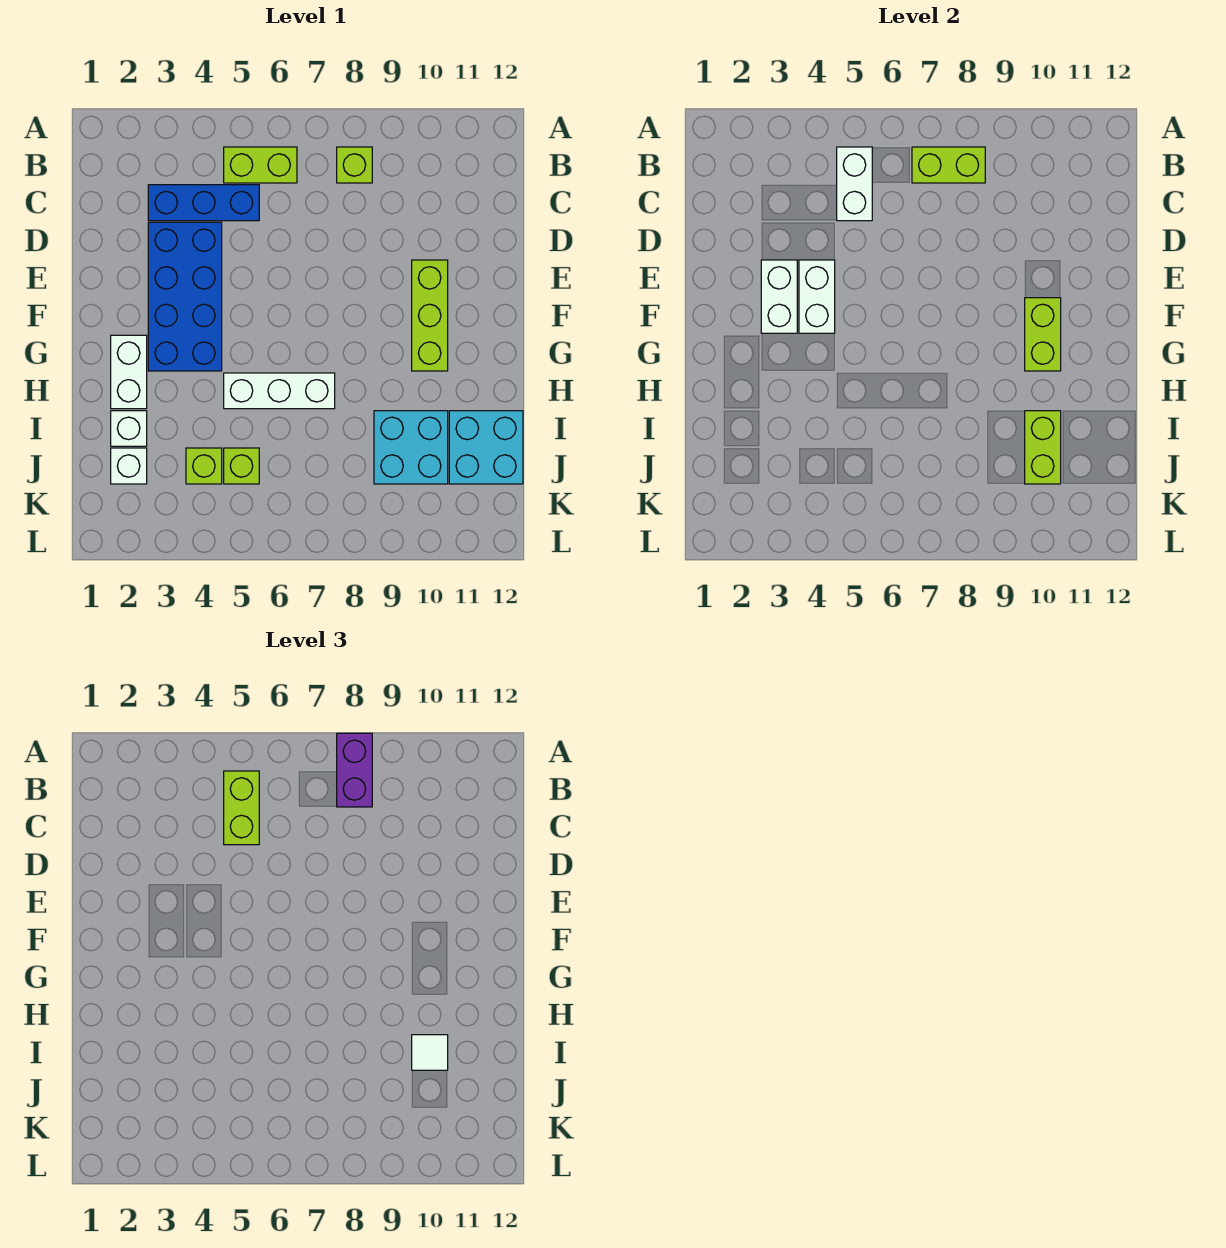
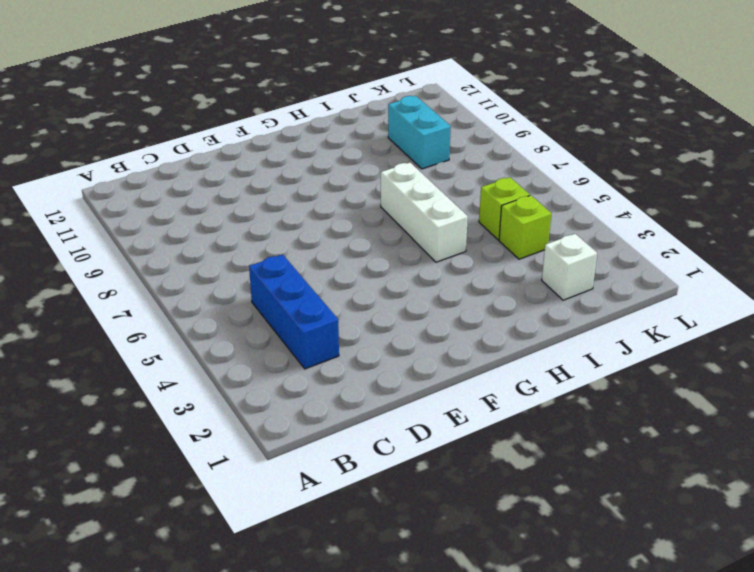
cyan 1x2 brick [388,96,451,169] -> cyan 2x2 brick [374,411,448,484]
none -> lime 1x2 brick [224,147,297,183]
none -> lime 1x1 brick [337,147,372,183]
none -> blue 2x4 brick [148,222,222,371]

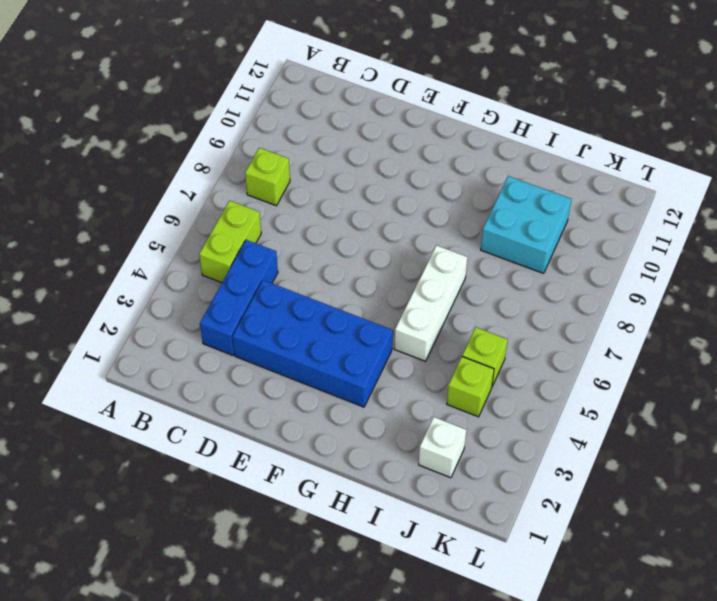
none -> lime 1x3 brick [412,260,448,371]
none -> white 1x2 brick [111,335,147,409]
none -> white 1x1 brick [111,411,147,446]

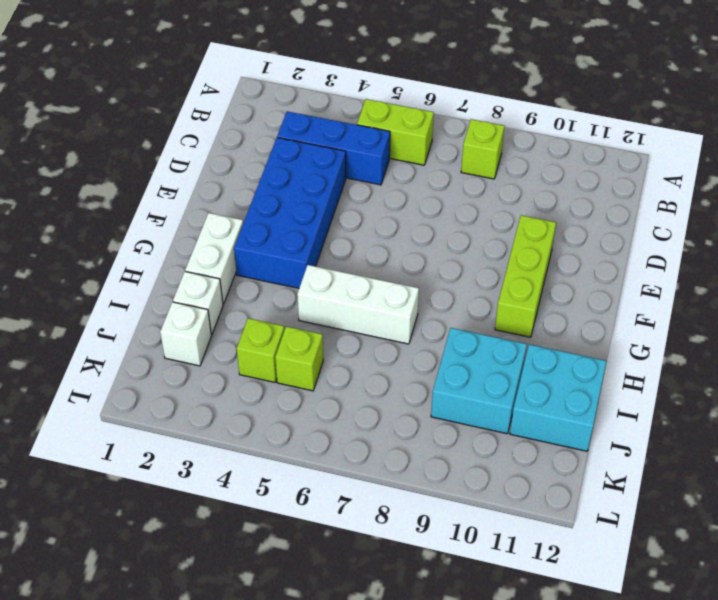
none -> white 1x2 brick [837,147,872,221]
none -> lime 1x2 brick [912,147,985,183]
none -> white 1x2 brick [761,260,797,333]

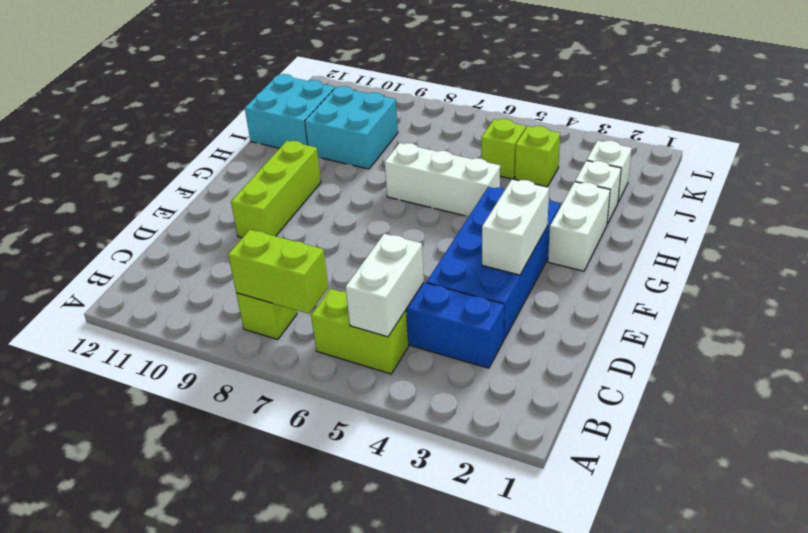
none -> white 1x2 brick [799,260,835,333]
none -> lime 1x2 brick [1025,298,1061,371]
none -> lime 1x2 brick [1025,411,1061,484]

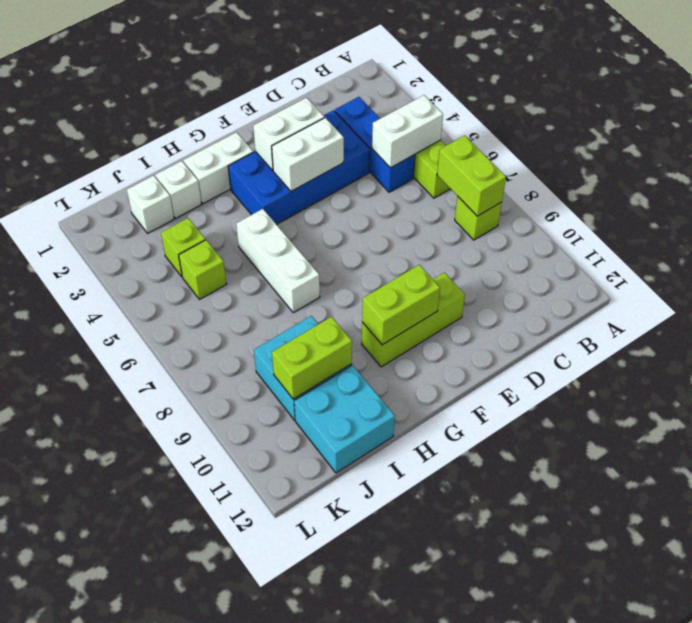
none -> purple 1x2 brick [337,733,372,807]
none -> lime 1x2 brick [224,771,259,845]
none -> white 1x1 tile [412,1035,448,1070]

